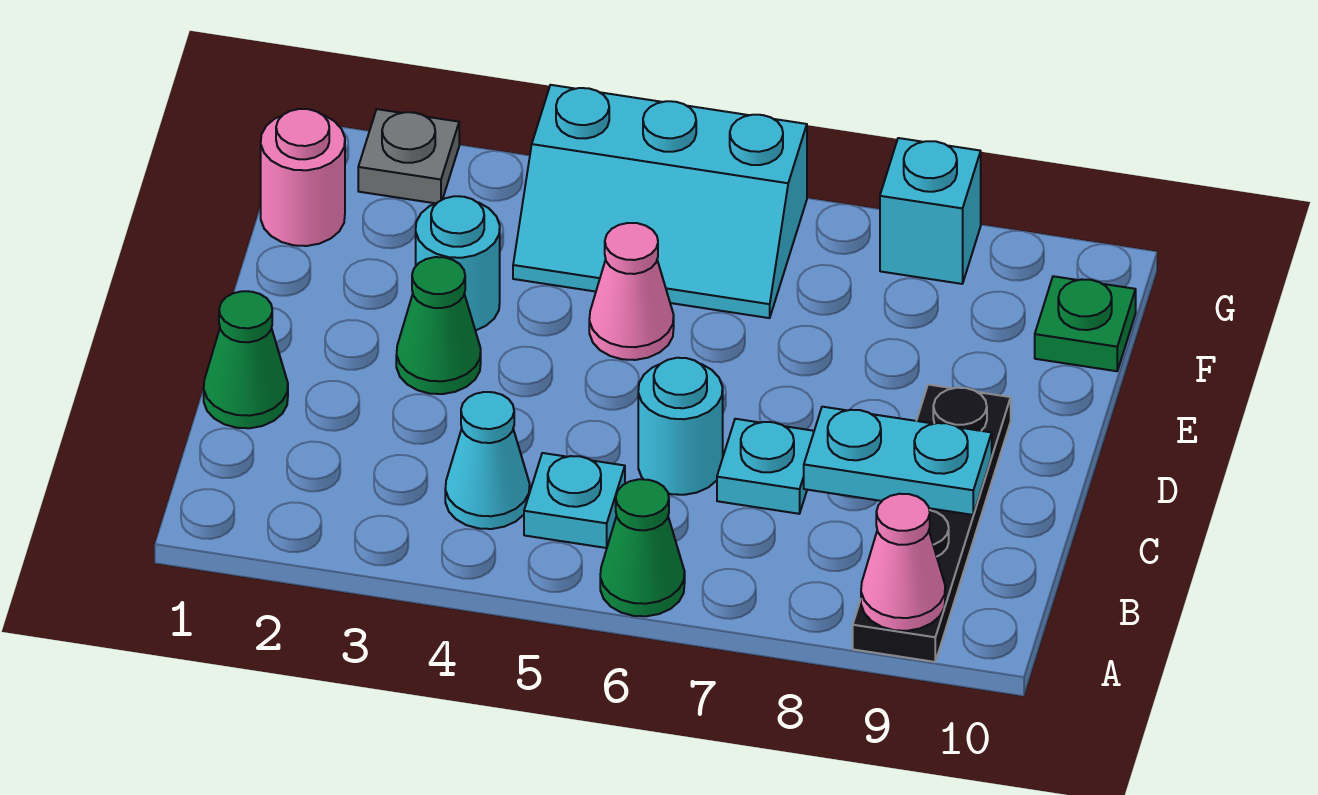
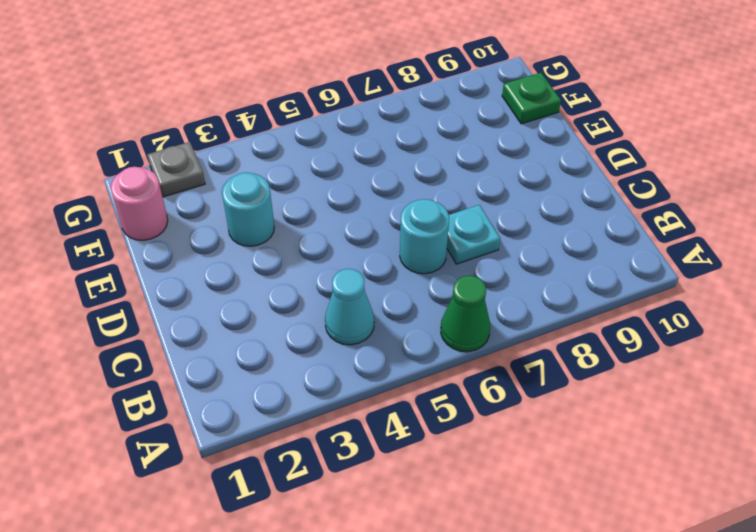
none -> black 1x4 plate [853,385,1011,662]
none -> cyan 1x1 plate [524,453,625,548]
none -> green 1x1 cone [204,291,288,428]

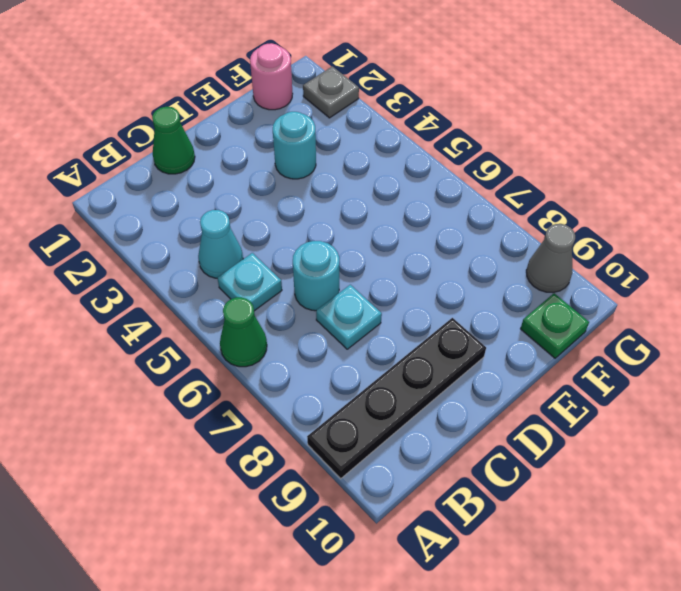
grey 1x1 cone [526,224,575,293] -> none
none -> green 1x1 cone [396,257,481,394]
none -> pink 1x1 cone [589,223,674,360]
none -> cyan 2x3 slope [513,85,807,318]

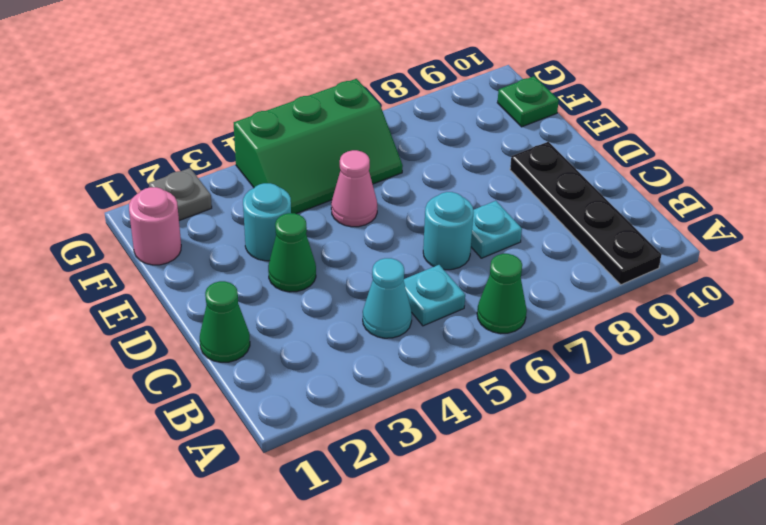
green 2x3 slope [234,79,403,214] -> cyan 2x3 slope [513,85,807,318]
none -> cyan 1x1 brick [880,138,981,284]
none -> pink 1x1 cone [861,494,945,631]
none -> cyan 1x2 plate [804,407,992,515]

